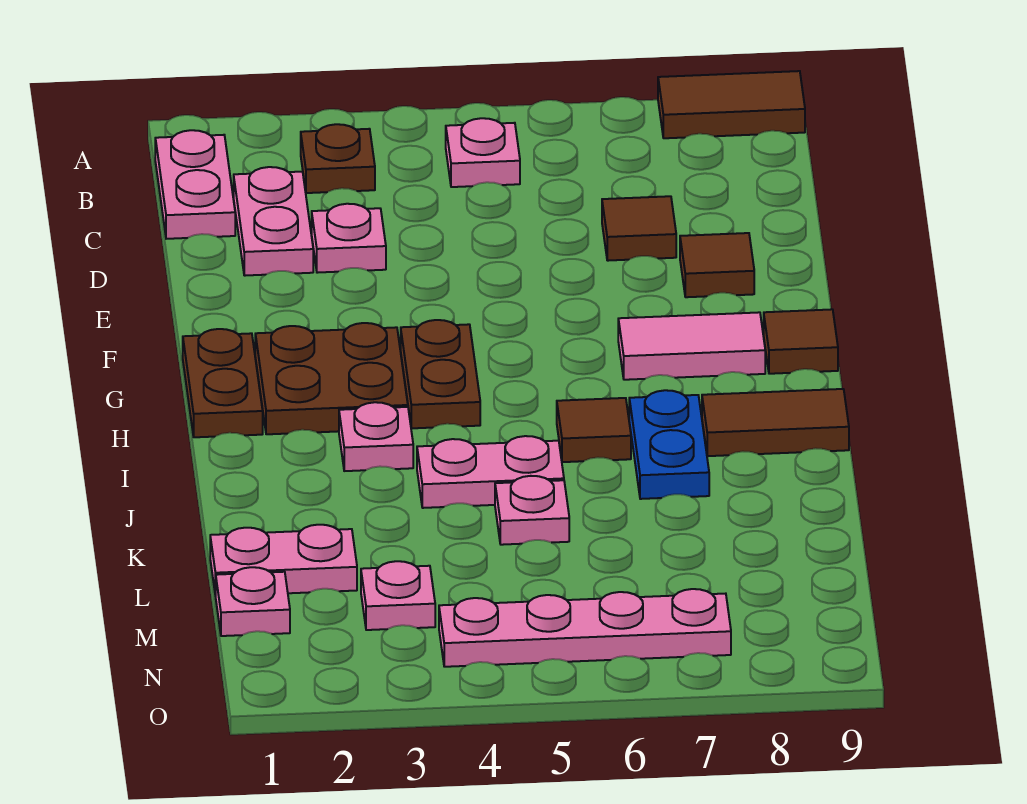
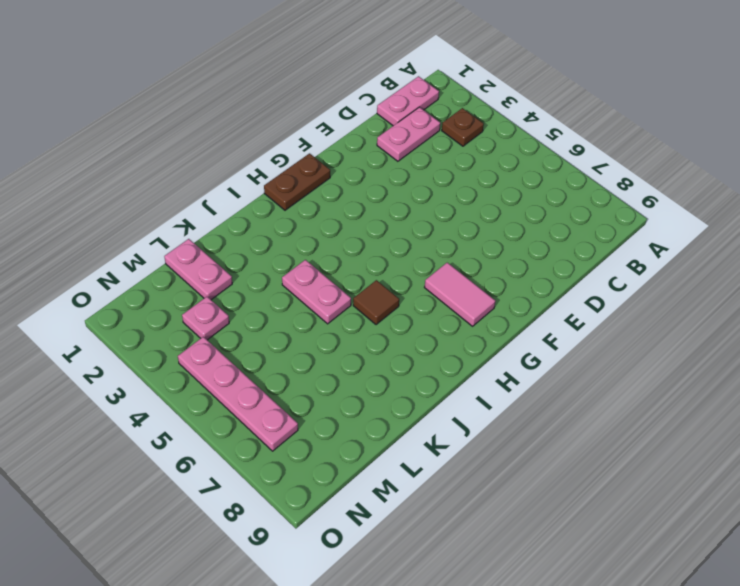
none -> brown 1x2 tile [658,71,805,138]
none -> pink 1x1 plate [446,118,520,187]
none -> pink 1x1 plate [312,204,386,273]

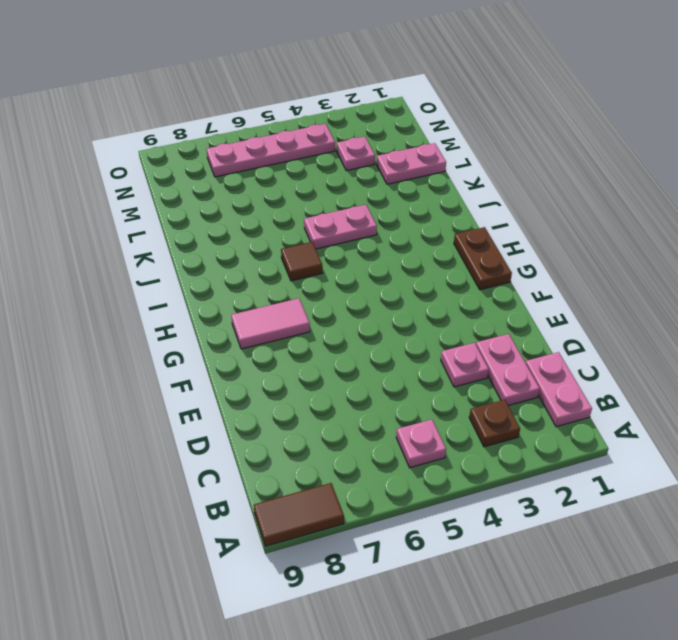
none -> brown 1x1 tile [602,196,676,261]
none -> brown 1x1 tile [680,233,754,297]
none -> brown 2x2 plate [255,323,408,434]

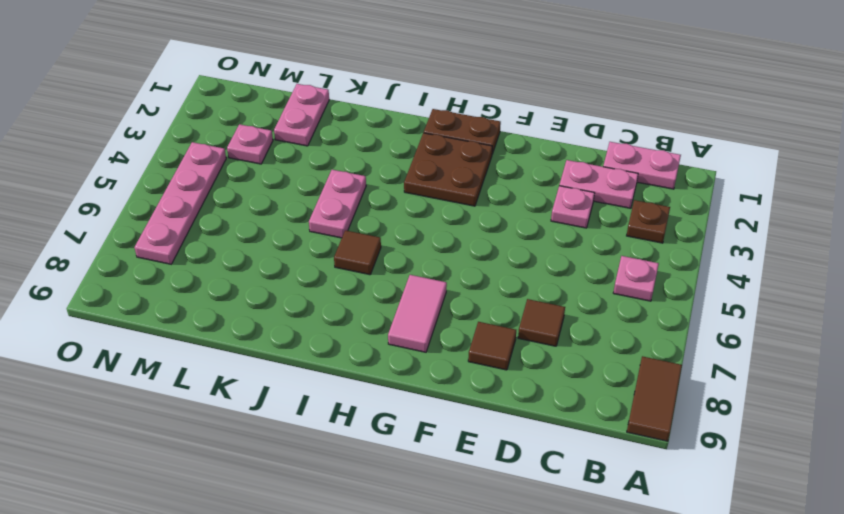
none -> brown 1x2 plate [401,320,480,428]
none -> brown 1x1 tile [764,309,838,374]
none -> pink 1x1 plate [339,402,413,471]

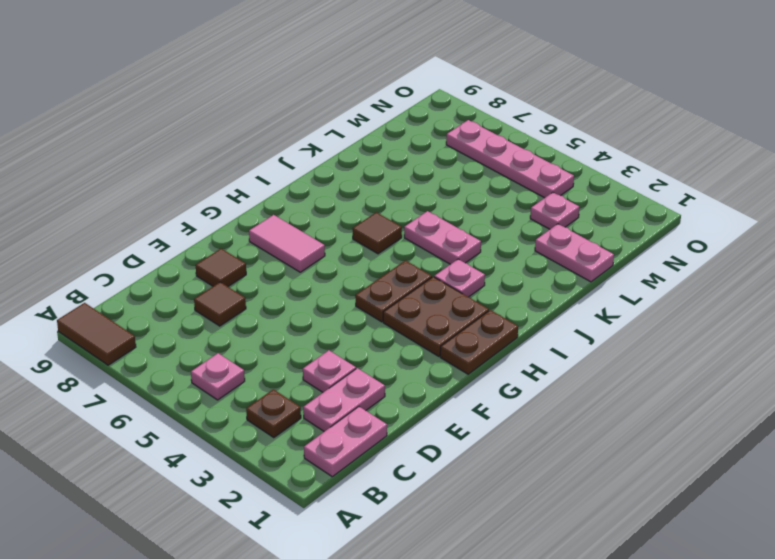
none -> brown 1x1 tile [764,309,838,374]
none -> blue 1x2 plate [629,390,709,499]
none -> brown 1x2 tile [702,389,849,456]

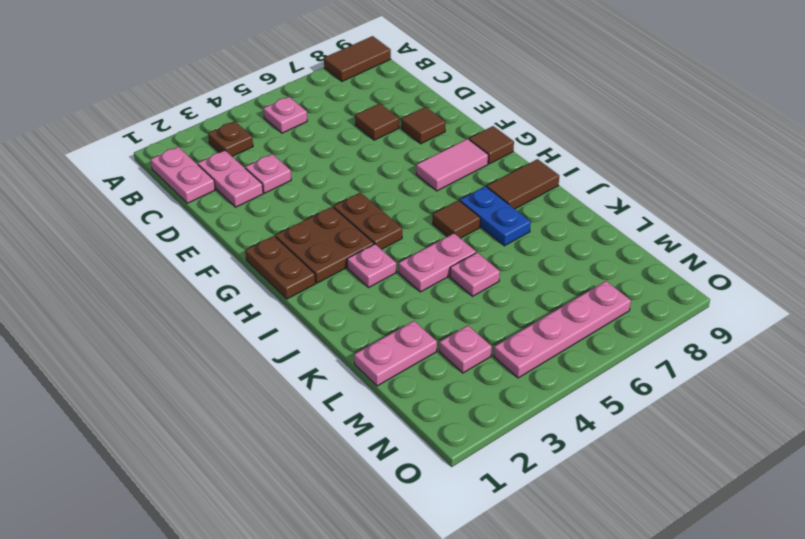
none -> pink 1x1 plate [216,567,290,636]

